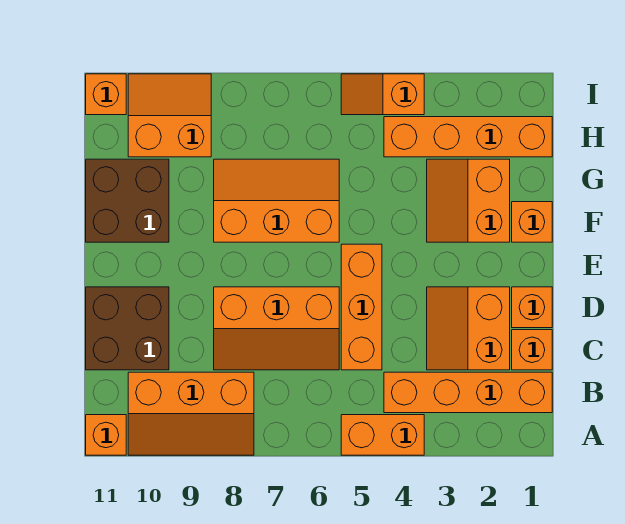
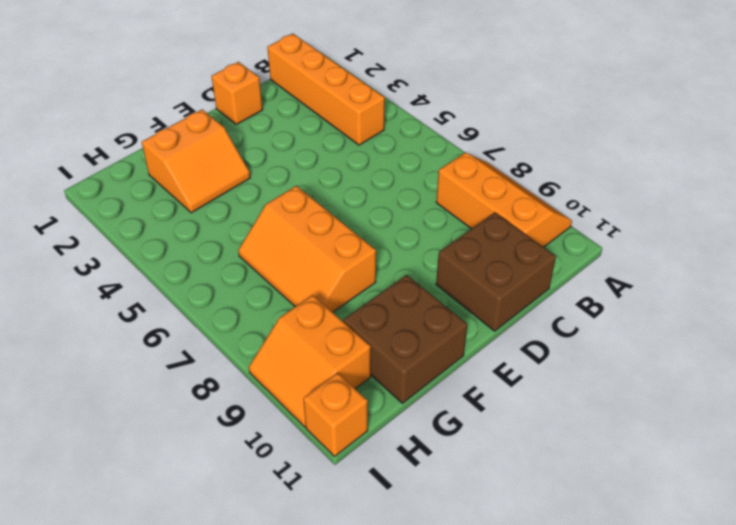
none -> orange 1x2 brick [341,415,424,455]
none -> orange 1x1 brick [86,415,126,455]
none -> orange 1x1 brick [512,330,552,370]

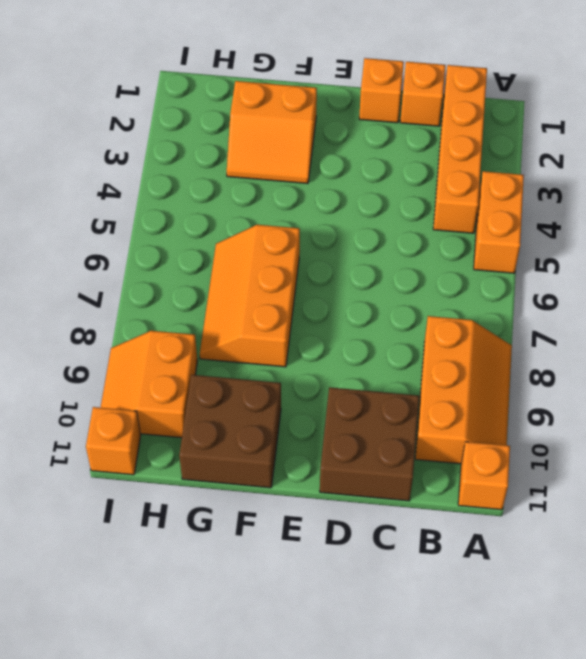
none -> orange 2x2 slope [427,287,510,370]
none -> orange 1x3 brick [341,244,382,370]
none -> orange 2x3 slope [214,287,339,370]

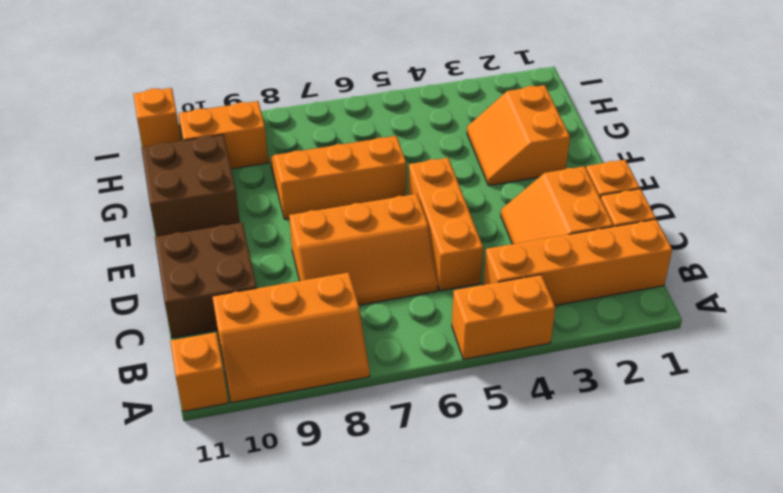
none -> orange 1x1 brick [512,202,552,242]
none -> orange 1x4 brick [384,117,552,157]
none -> orange 1x2 slope [341,74,424,115]

